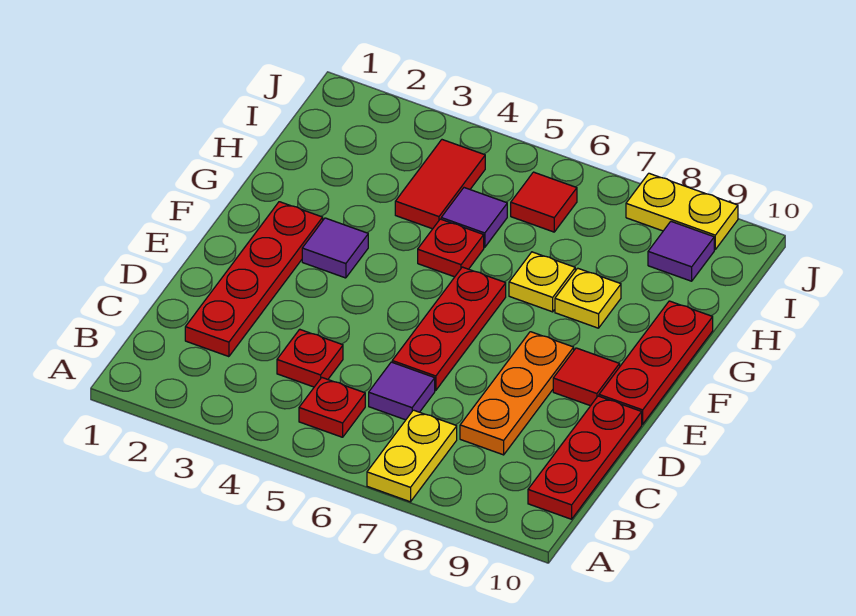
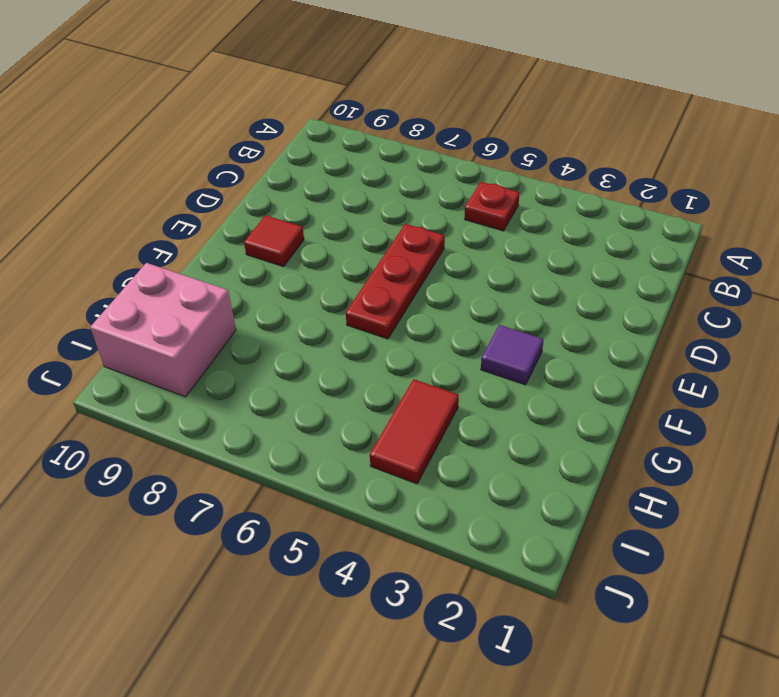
pink 2x2 brick [90,263,236,397] -> purple 1x1 tile [648,222,714,281]
none -> yellow 1x2 plate [367,410,457,502]
none -> red 1x3 plate [528,396,642,519]
none -> red 1x4 plate [185,202,323,357]

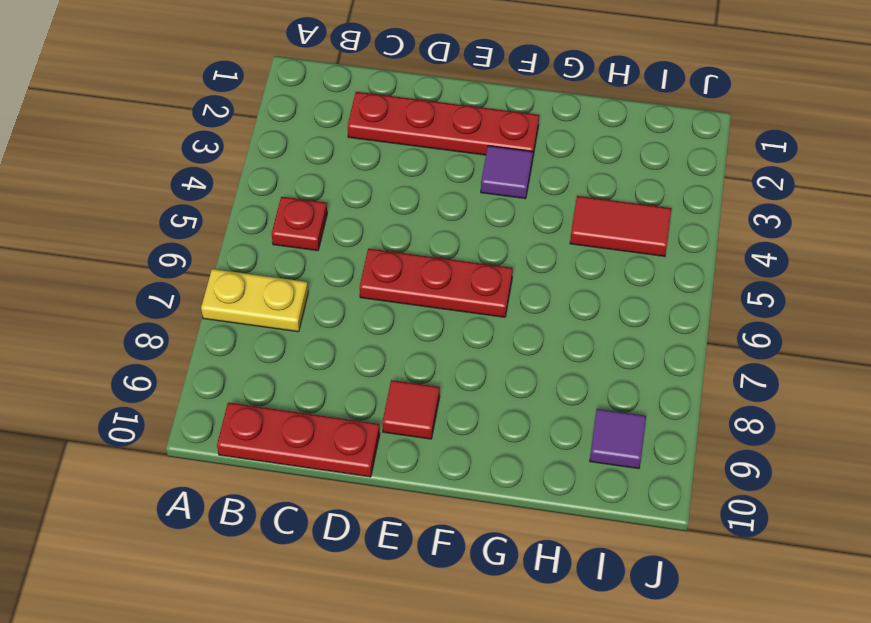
none -> red 1x1 plate [277,329,343,387]
none -> purple 1x1 tile [369,362,435,420]
none -> orange 1x3 plate [460,332,574,455]

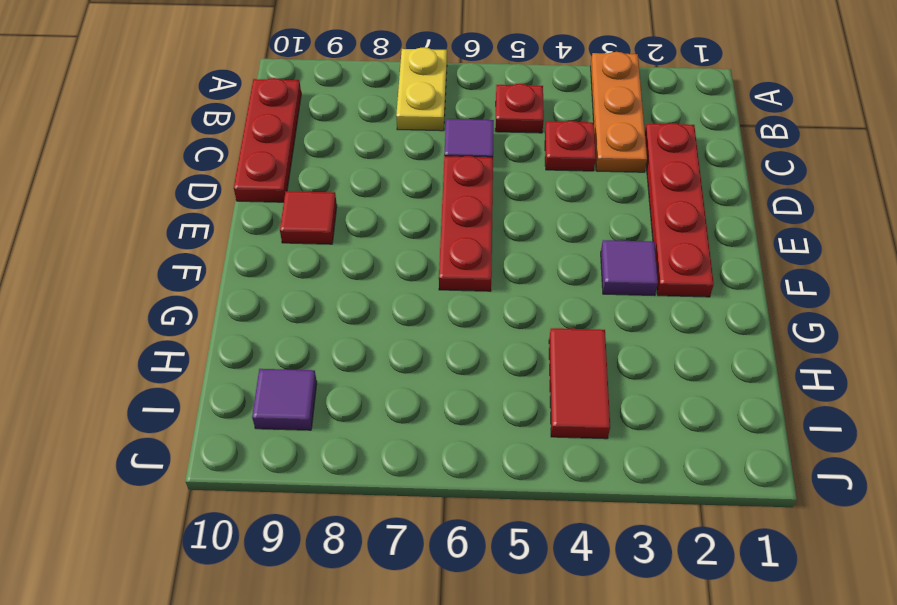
orange 1x3 plate [591,52,647,172] -> orange 1x3 plate moved to [460,332,574,455]
none -> red 1x3 plate [599,301,713,424]
none -> red 1x1 plate [418,219,484,277]
none -> yellow 1x1 plate [509,252,575,312]

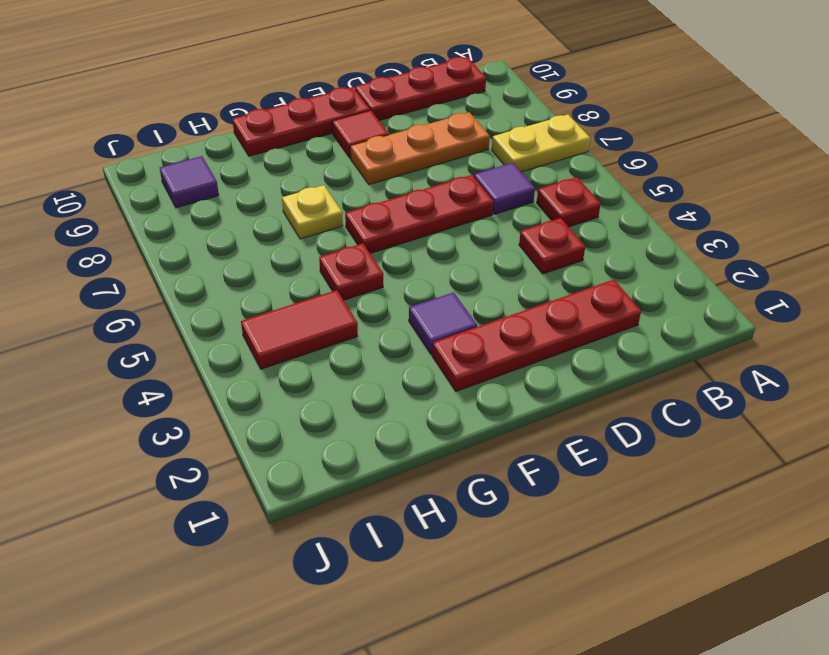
none -> yellow 1x1 plate [555,268,621,328]
none -> purple 1x1 tile [441,188,507,247]
none -> red 1x1 tile [511,172,577,232]

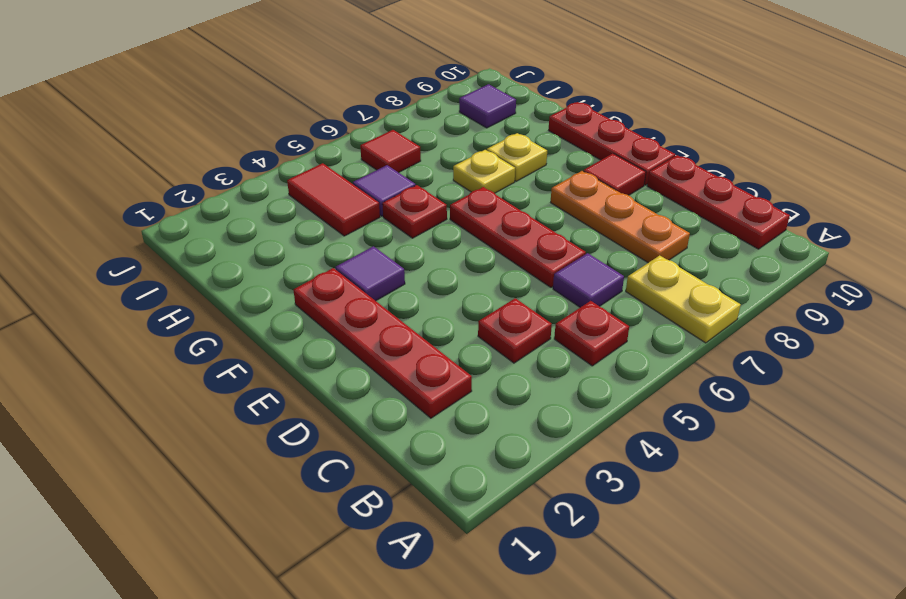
none -> yellow 1x2 plate [626,173,738,249]

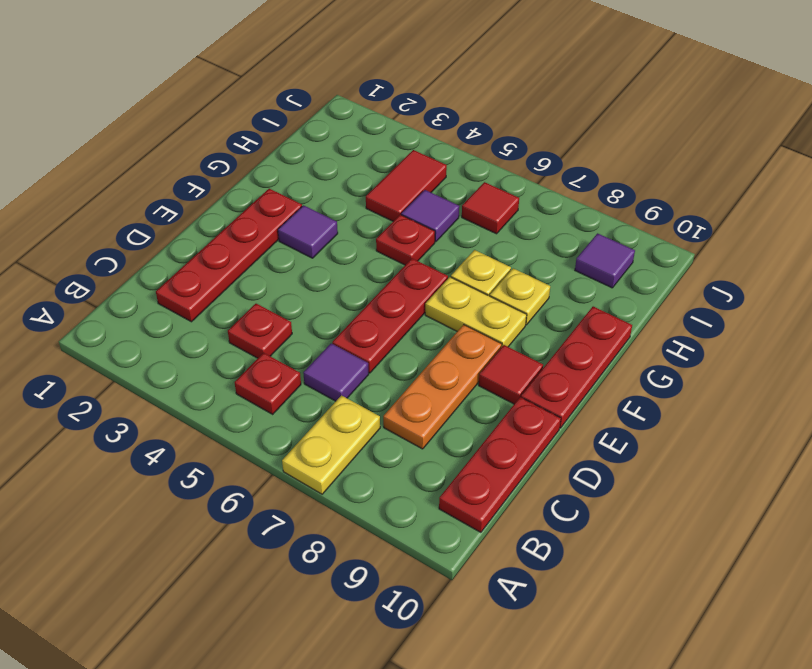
yellow 1x2 plate [425,277,527,347] -> yellow 1x2 plate moved to [626,173,738,249]

